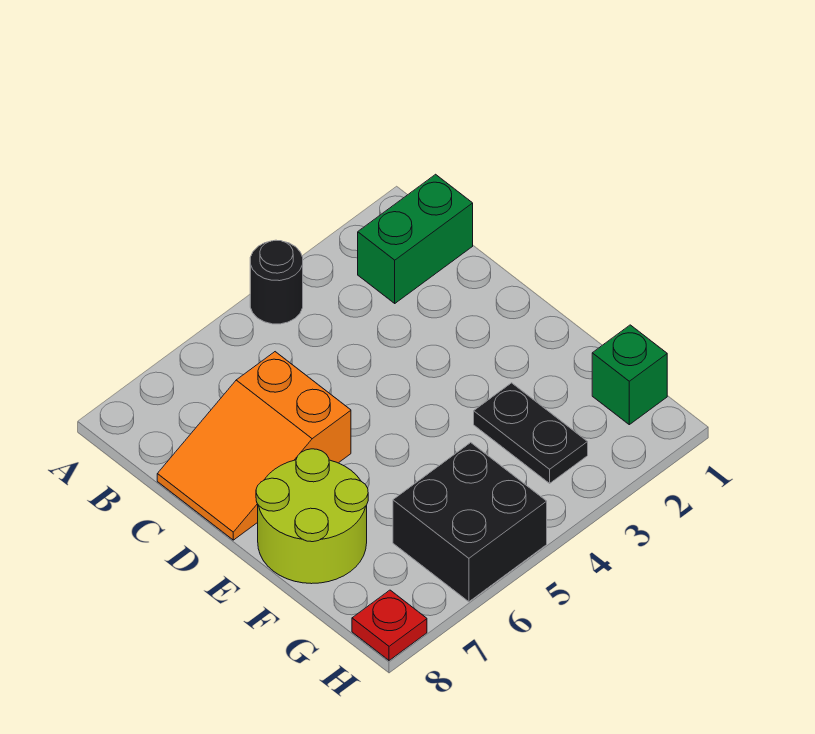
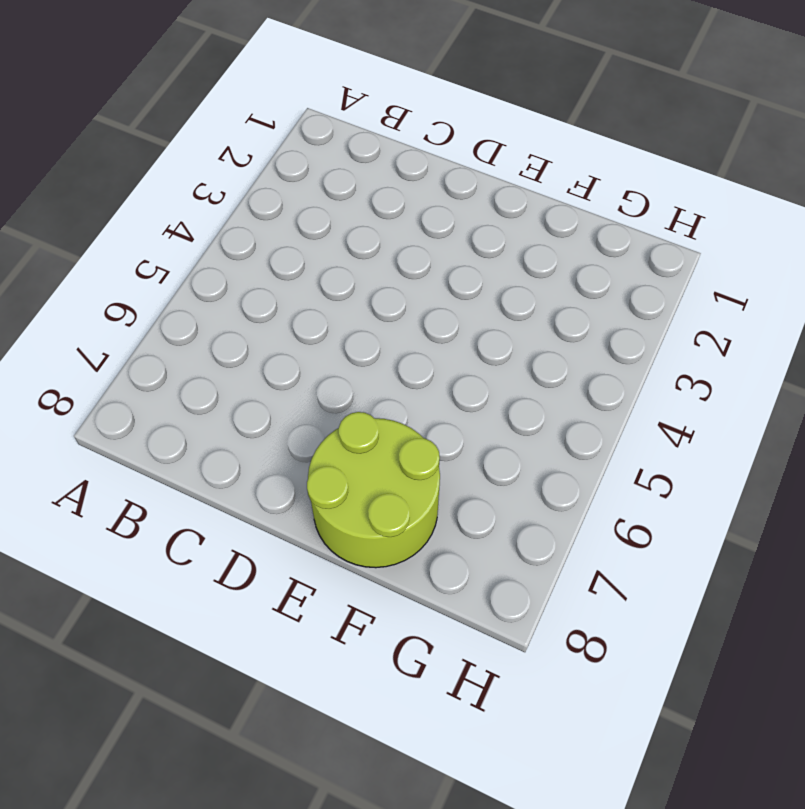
none -> black 1x1 round brick [250,240,303,324]
none -> green 1x2 brick [358,174,473,303]

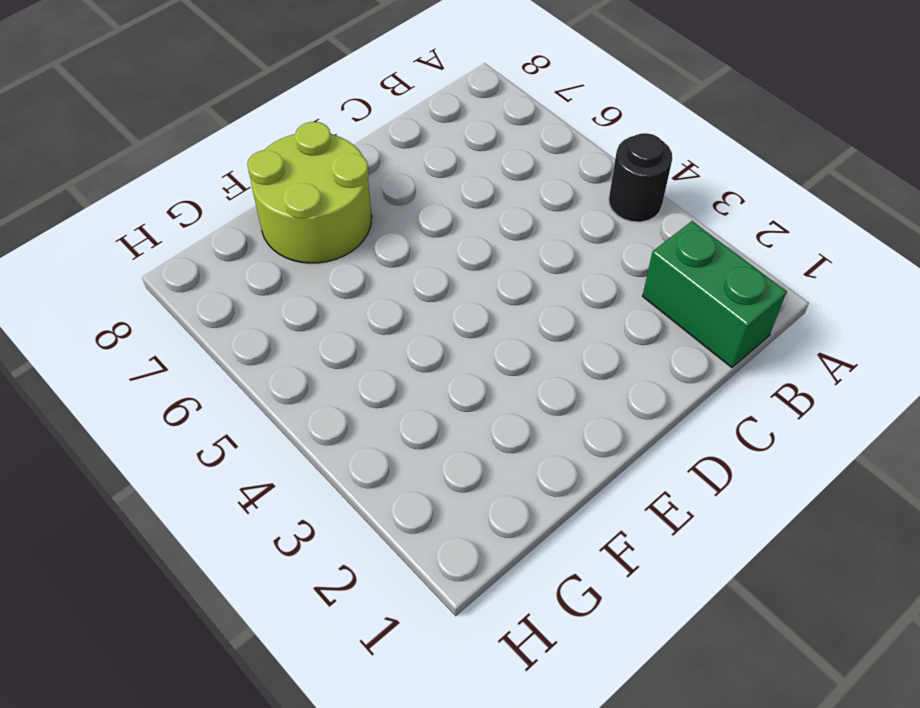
none -> orange 2x3 slope [157,352,351,540]
none -> black 1x2 plate [474,383,588,483]

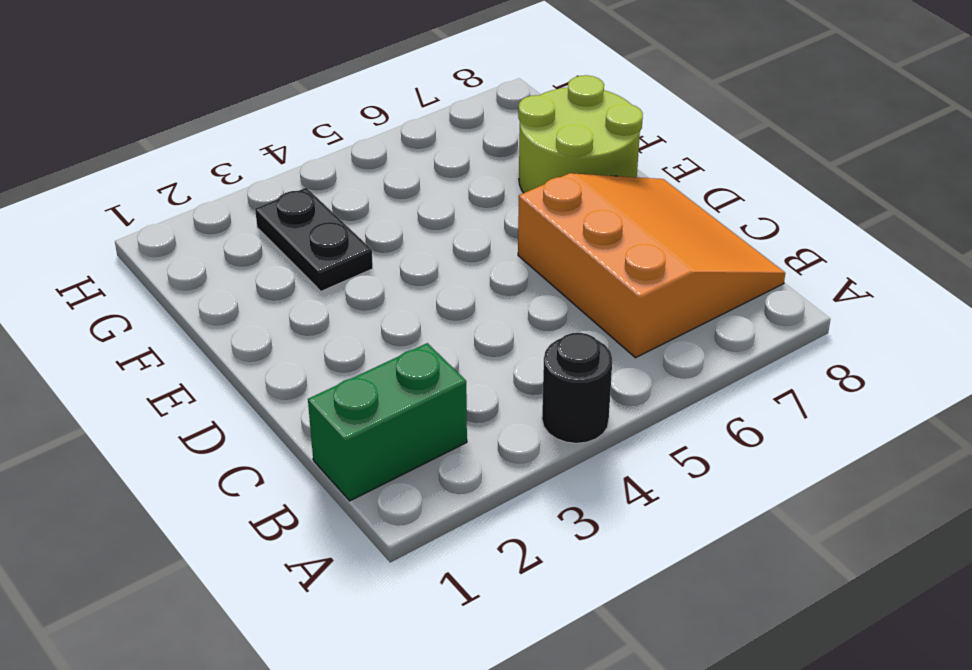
orange 3x3 slope [518,173,785,358] -> orange 2x3 slope [157,352,351,540]
none -> green 1x1 brick [592,325,667,425]
none -> black 2x2 brick [393,443,547,602]

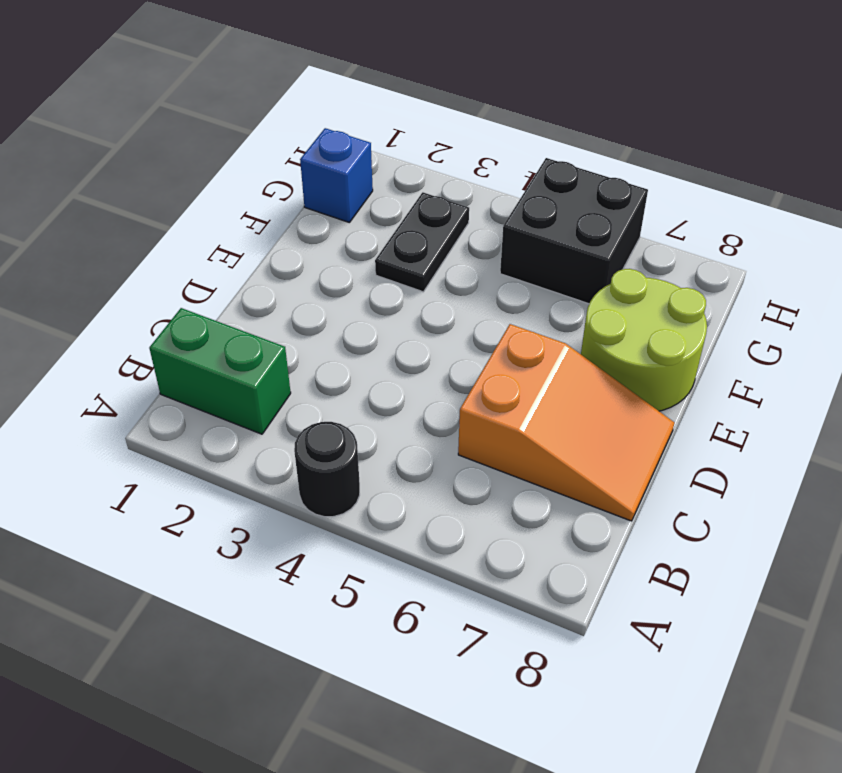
blue 1x1 brick [300,128,373,222] -> green 1x1 brick [592,325,667,425]
none -> red 1x1 plate [352,590,427,660]

